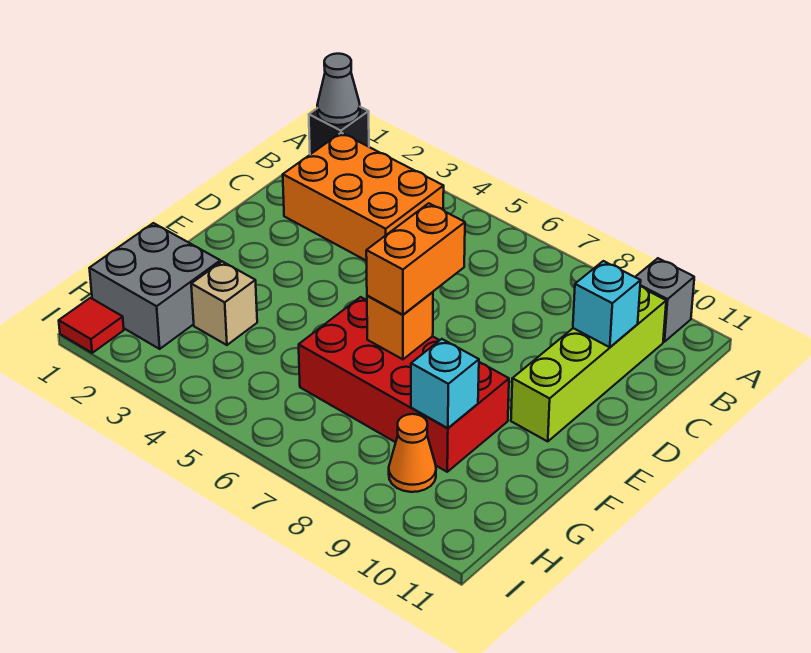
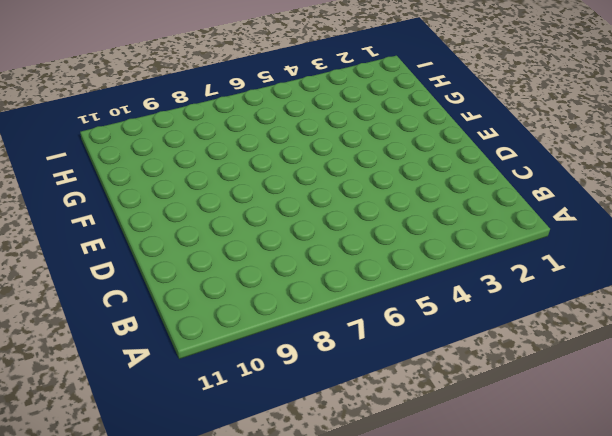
none -> black 1x1 brick [309,107,369,154]
none -> grey 1x1 brick [636,258,694,342]
none -> orange 2x3 brick [283,133,444,261]

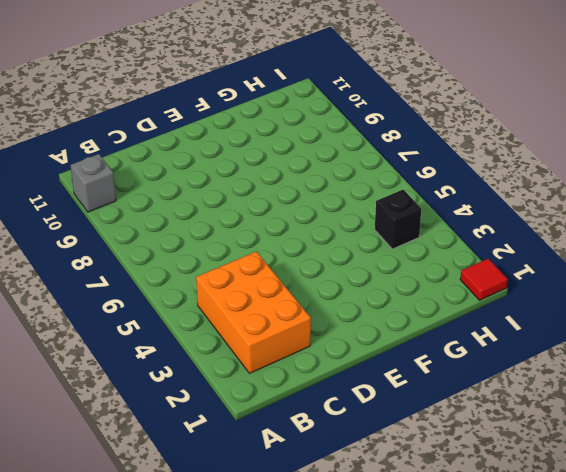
black 1x1 brick [375,190,421,249] -> black 1x1 brick moved to [309,107,369,154]
none -> lime 1x4 brick [511,286,666,442]
none -> red 2x4 brick [299,297,509,472]
none -> grey 2x2 brick [89,223,220,349]

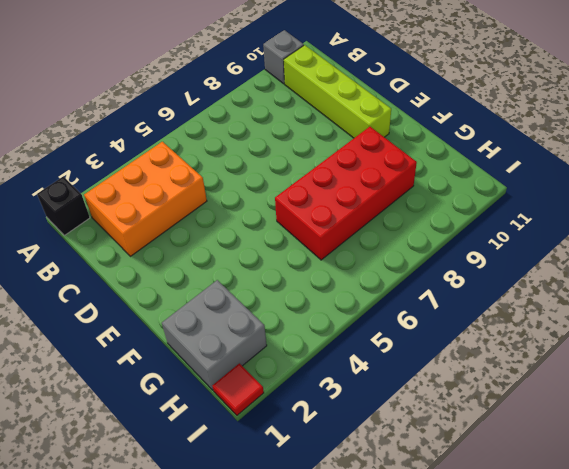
none -> tan 1x1 brick [191,261,257,345]
none -> orange 1x1 cone [389,414,436,492]
none -> grey 1x1 cone [317,54,360,125]

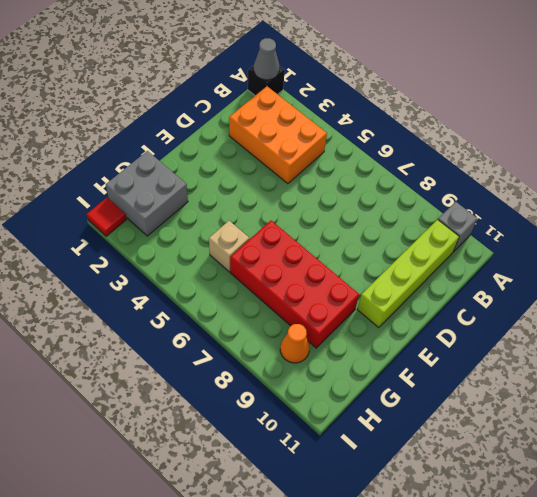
tan 1x1 brick [209,221,249,272] -> tan 1x1 brick moved to [191,261,257,345]
none -> cyan 1x1 brick [573,261,641,347]
none -> orange 1x1 brick [367,292,433,359]
none -> cyan 1x1 brick [411,339,479,428]

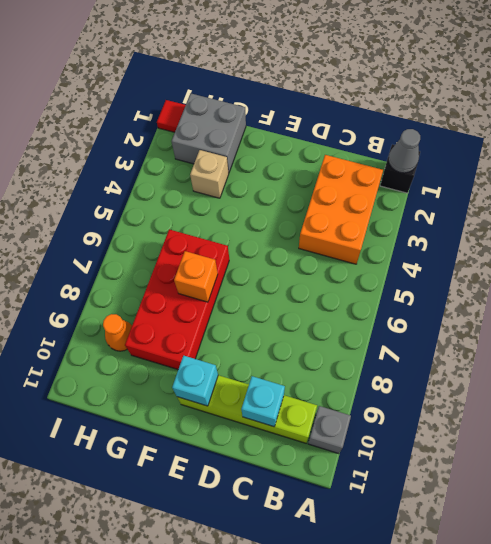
cyan 1x1 brick [172,356,218,406] -> cyan 1x1 brick moved to [411,339,479,428]
none -> orange 1x2 brick [366,203,465,315]

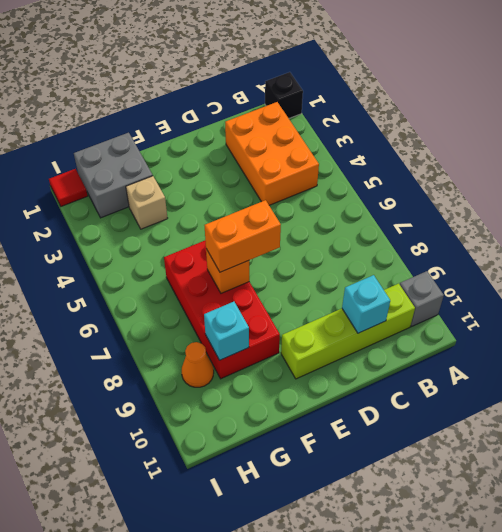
none -> grey 1x1 cone [317,54,360,125]

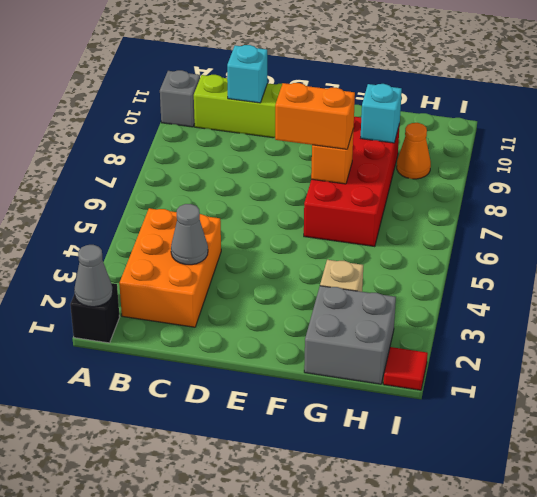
grey 1x1 cone [171,204,208,265] -> none

